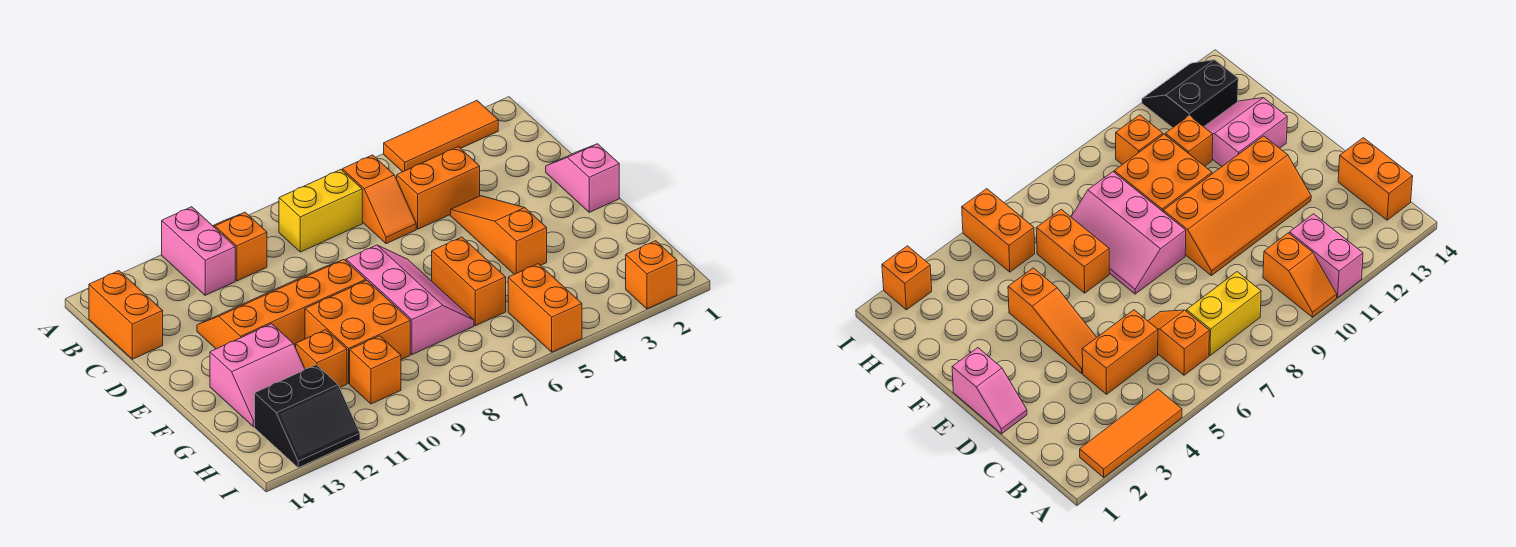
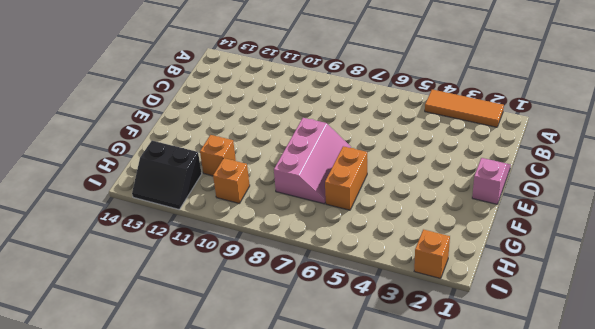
none -> orange 1x2 slope [213,212,267,281]
none -> pink 1x2 brick [162,207,235,295]
none -> orange 1x2 slope [342,155,416,244]

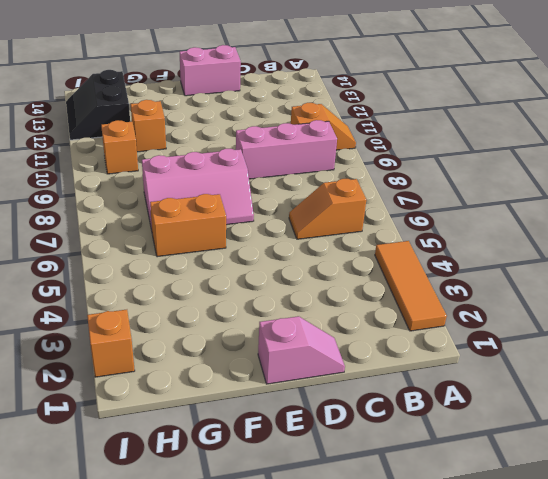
pink 1x3 brick [236,120,337,179] -> orange 2x4 slope [197,259,366,349]
pink 1x2 brick [180,45,241,96] -> pink 1x2 brick moved to [162,207,235,295]
none -> yellow 1x2 brick [279,170,362,252]
none -> orange 1x2 brick [89,271,163,359]
none -> orange 1x2 brick [397,147,480,229]

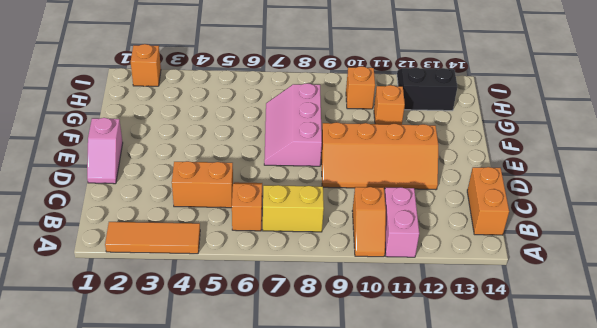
none -> orange 1x3 slope [451,196,547,274]
none -> orange 1x2 brick [432,237,506,326]
none -> orange 2x2 brick [305,280,410,383]

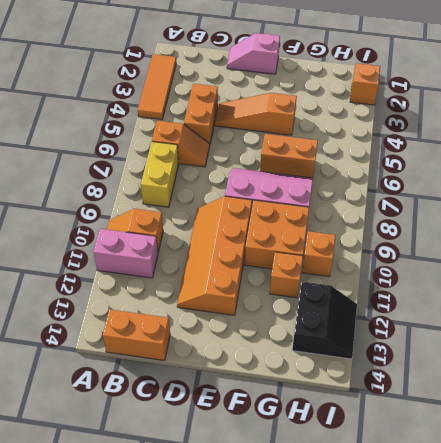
none -> pink 2x2 slope [210,324,305,427]
none -> orange 1x2 brick [508,264,582,352]

